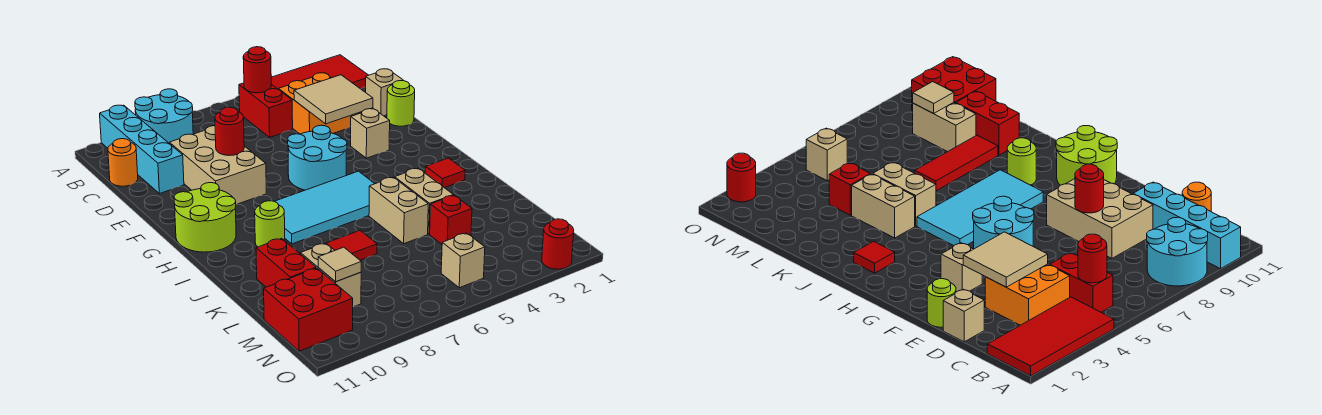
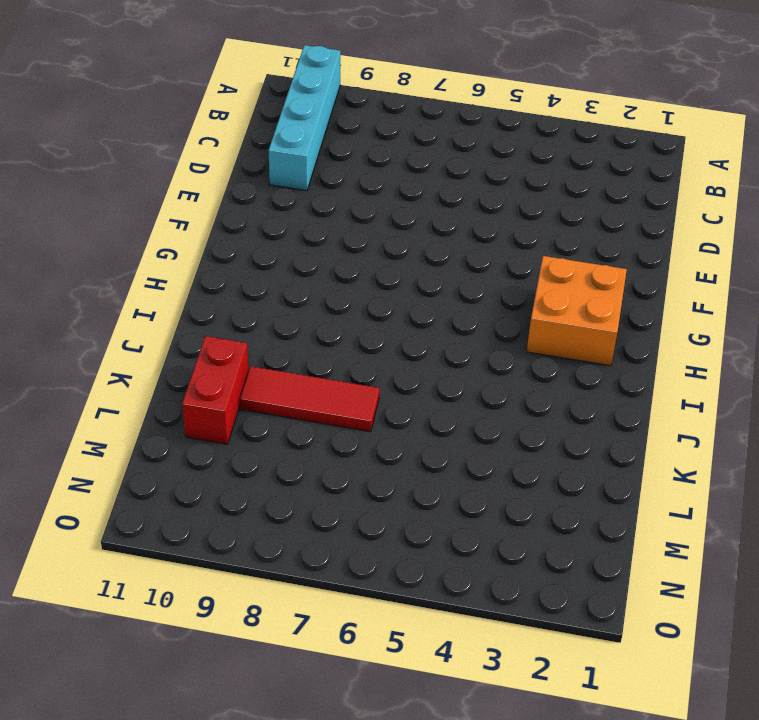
orange 2x2 brick [527,256,627,366] -> orange 2x2 brick moved to [279,73,356,134]
none -> red 2x4 tile [271,55,368,90]
none -> cyan 2x2 round brick [135,89,193,143]
none -> red 1x2 brick [239,83,293,137]

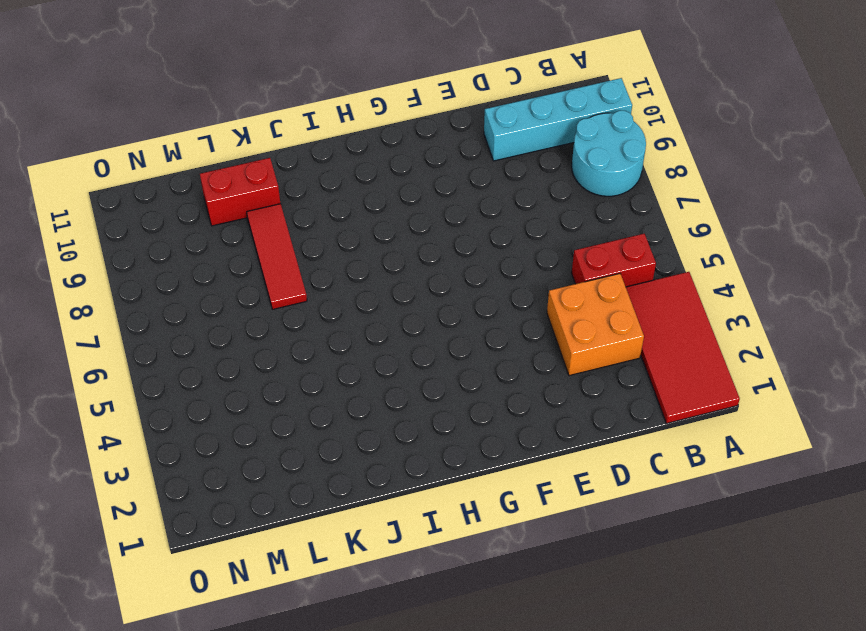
none -> orange 1x1 round brick [108,139,138,186]
none -> tan 1x1 brick [366,69,403,116]
none -> tan 2x3 brick [169,126,266,204]

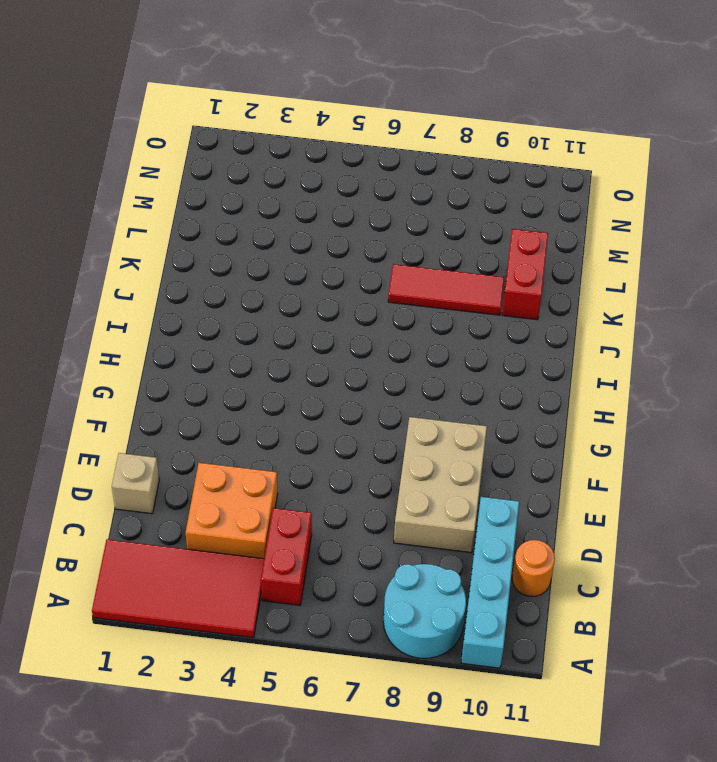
none -> lime 1x1 round brick [387,81,415,126]
none -> tan 1x1 brick [351,109,390,158]
none -> cyan 2x2 round brick [288,125,347,190]

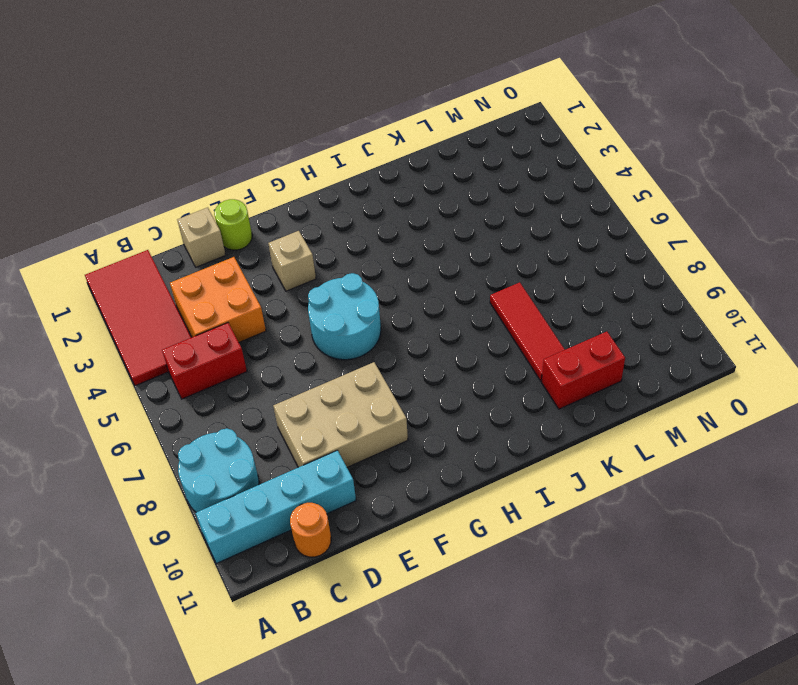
none -> lime 2x2 round brick [174,183,236,252]
none -> cyan 2x4 tile [275,171,375,244]
none -> red 1x1 tile [425,158,465,188]

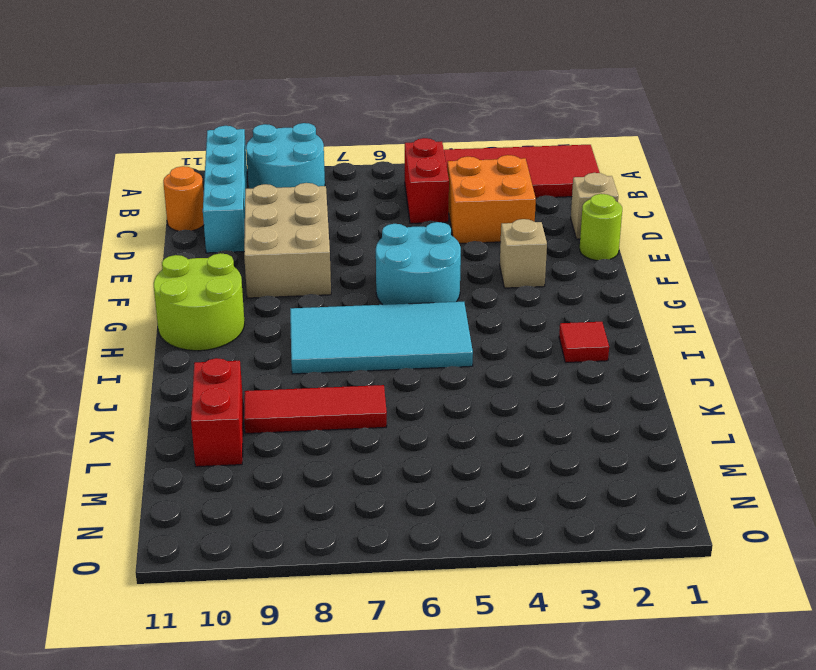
none -> lime 1x1 round brick [255,201,285,247]
none -> tan 1x2 brick [395,168,453,234]
none -> tan 1x2 brick [369,177,428,244]

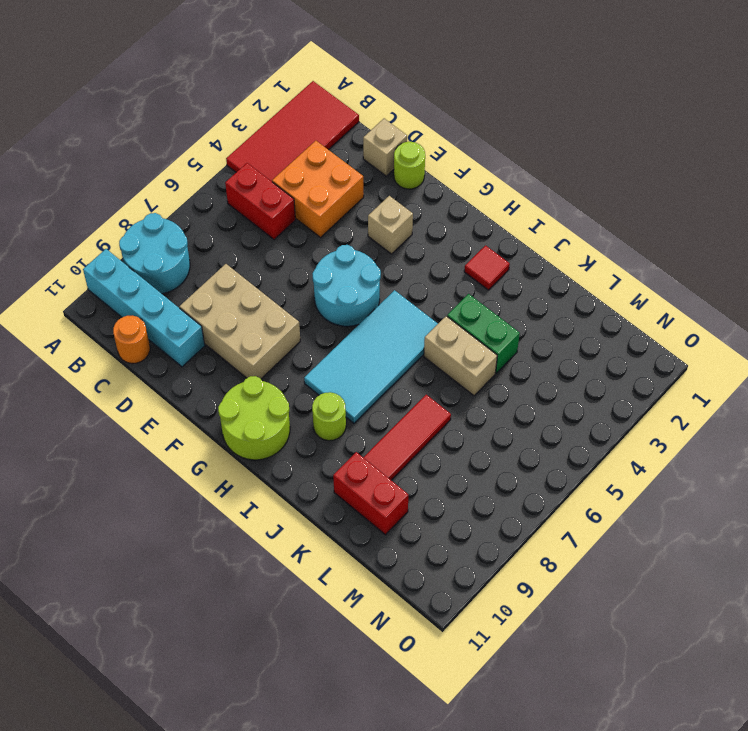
green 1x2 brick [447,294,520,373] -> tan 1x2 brick [395,168,453,234]
none -> red 1x1 brick [430,195,472,244]
none -> tan 1x2 brick [300,243,361,307]
none -> red 2x2 brick [264,268,353,351]

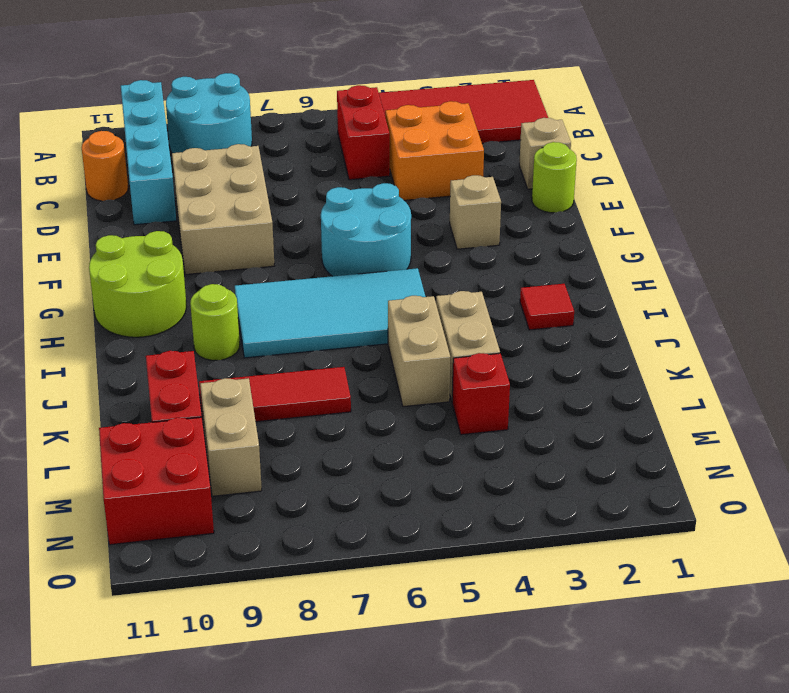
none -> tan 1x1 brick [441,233,485,288]
none -> red 1x1 round brick [542,219,574,269]
none -> red 1x1 round brick [243,47,271,93]

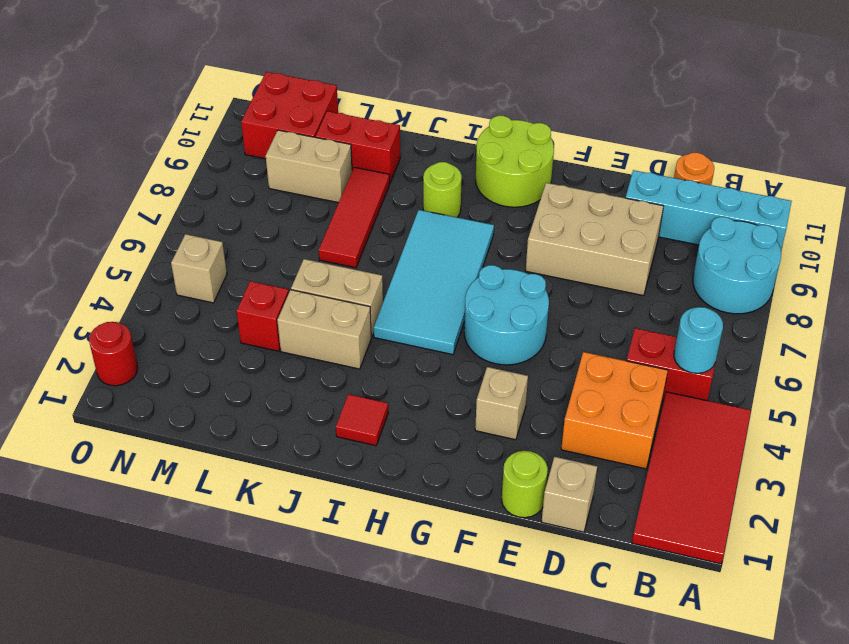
cyan 1x1 round brick [674,307,723,373] -> red 1x1 round brick [243,47,271,93]
none -> tan 2x2 tile [294,75,373,124]
none -> red 1x1 round brick [215,107,244,156]
none -> tan 1x1 tile [318,247,361,282]

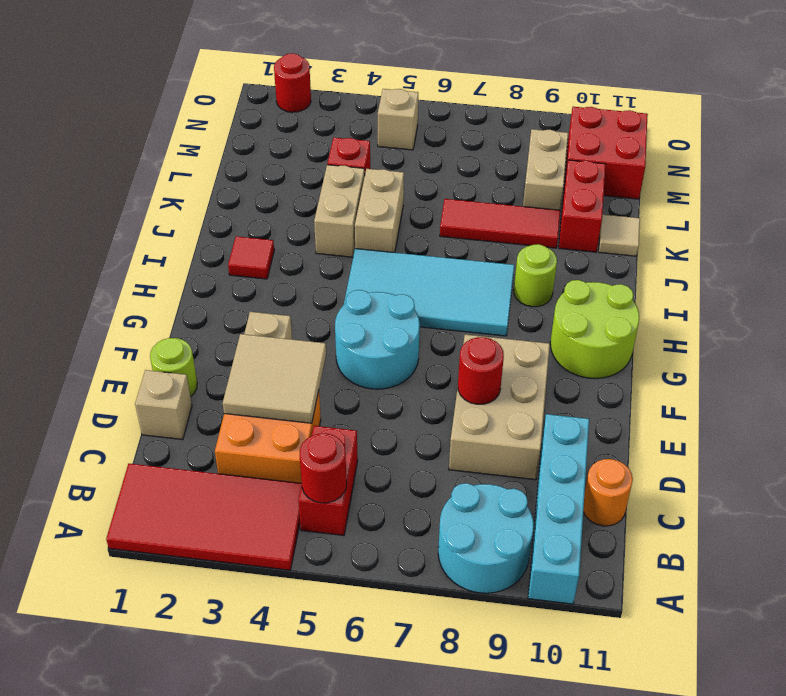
tan 1x1 tile [599,214,640,256] -> tan 1x1 tile moved to [318,247,361,282]

